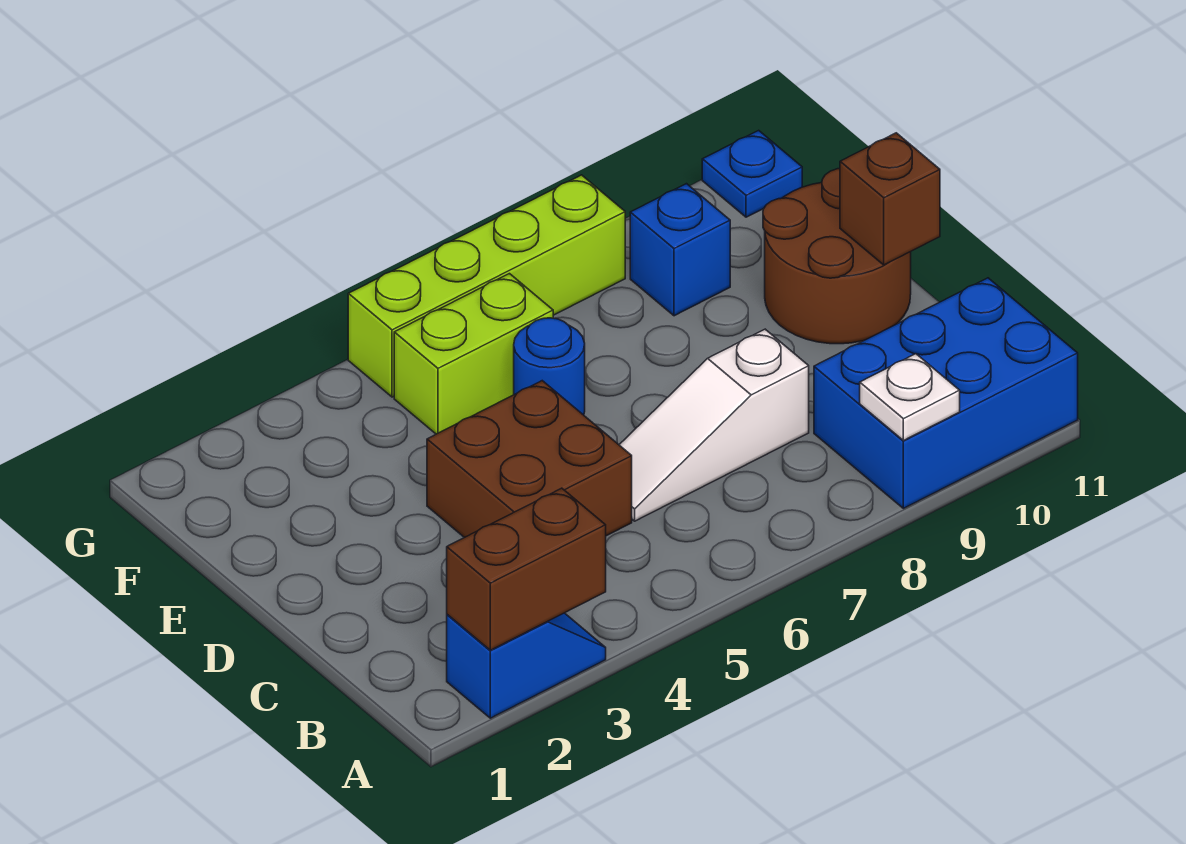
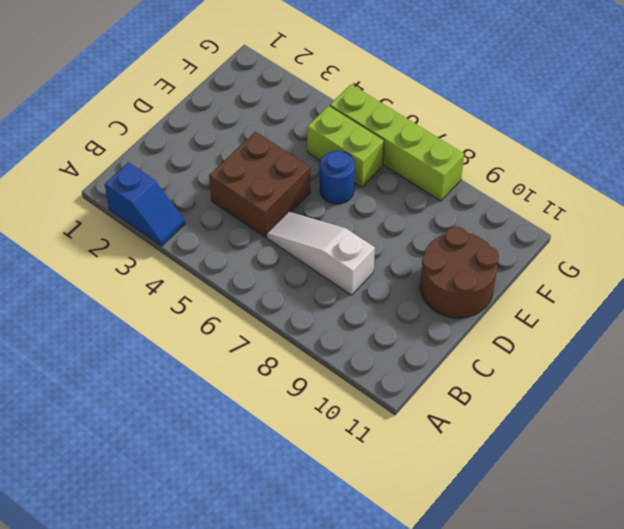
none -> blue 2x3 brick [814,278,1078,508]
none -> blue 1x1 brick [630,184,730,316]
none -> blue 1x1 plate [702,130,802,217]

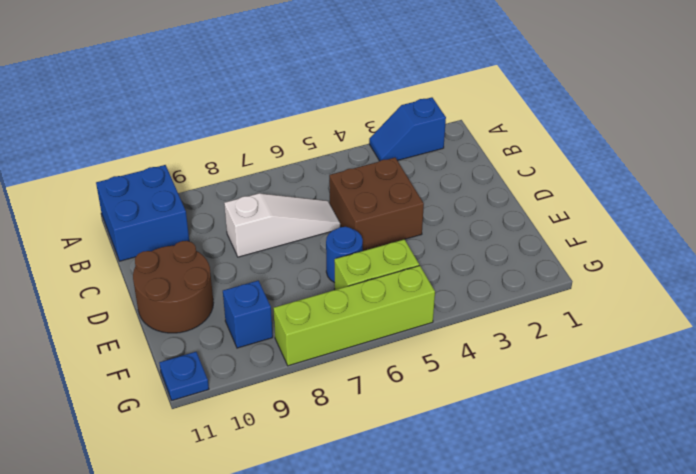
blue 2x2 brick [96,165,189,261] -> blue 2x3 brick [814,278,1078,508]
none -> brown 1x2 brick [447,488,606,650]
none -> white 1x1 plate [860,354,960,441]
none -> brown 1x1 brick [840,133,940,265]

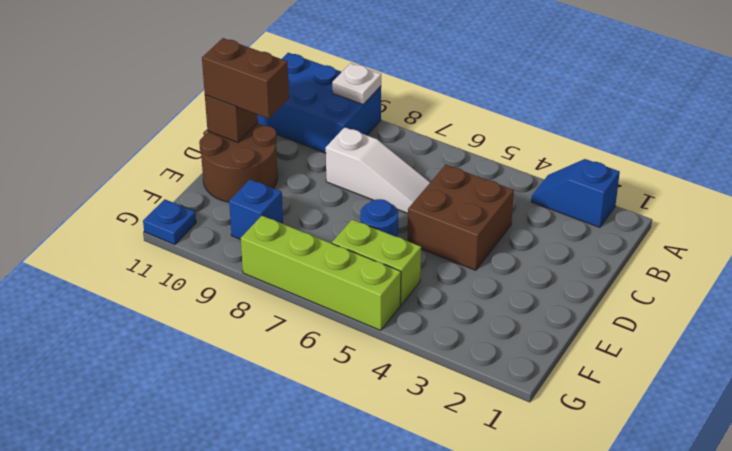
brown 1x2 brick [202,38,289,119] -> brown 1x2 brick moved to [447,488,606,650]

